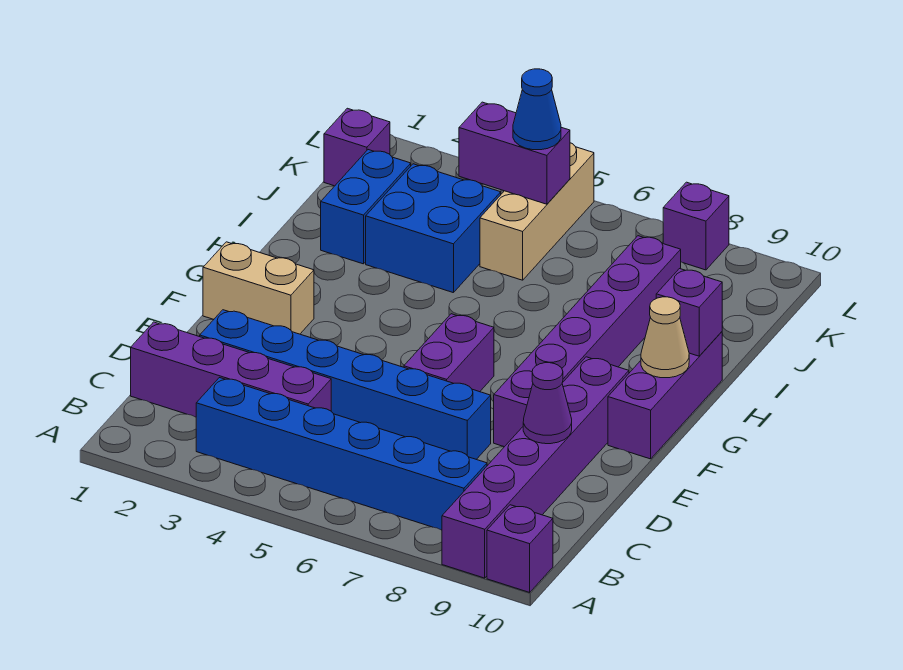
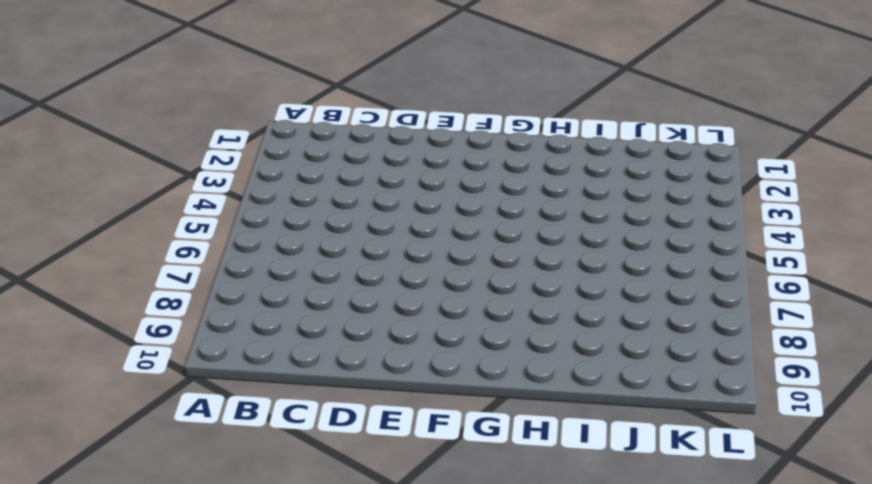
none -> purple 1x6 brick [442,357,629,578]
none -> purple 1x1 brick [487,505,553,592]
none -> blue 1x6 brick [196,378,487,530]

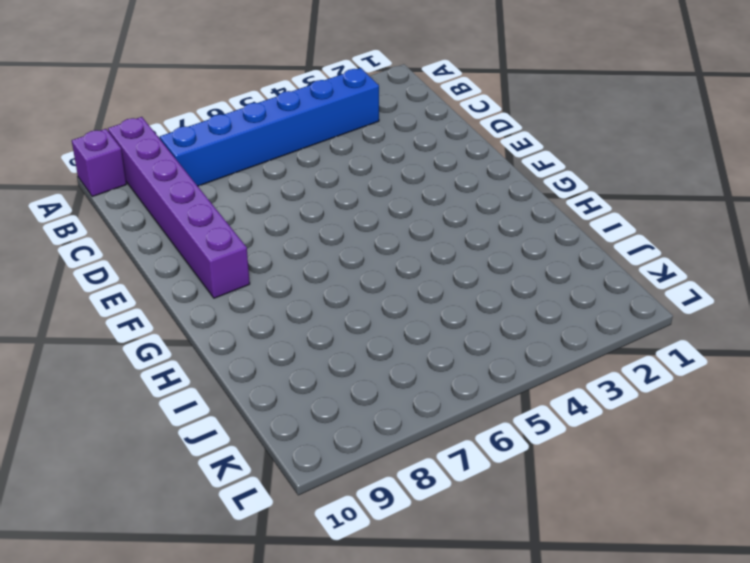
none -> purple 1x4 brick [131,322,331,417]
none -> blue 1x6 brick [200,310,491,459]
none -> purple 1x2 brick [404,314,494,392]

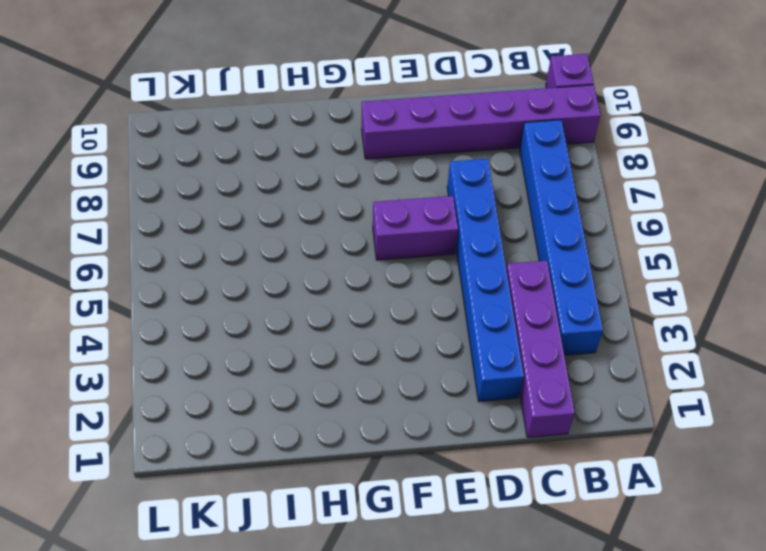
none -> purple 1x6 brick [494,236,681,447]
none -> tan 1x2 brick [203,242,314,334]
none -> purple 1x3 brick [608,332,722,459]

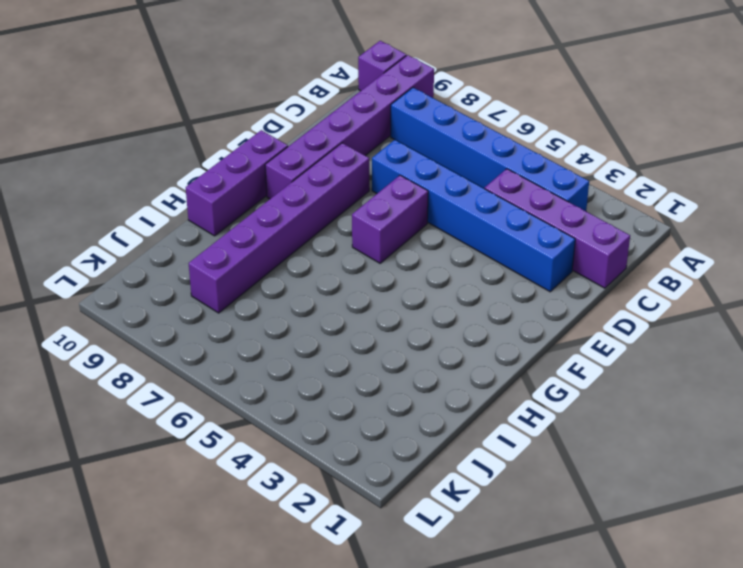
none -> tan 1x2 brick [203,242,314,334]
none -> blue 1x2 brick [321,150,411,264]
none -> blue 2x2 brick [366,164,501,293]

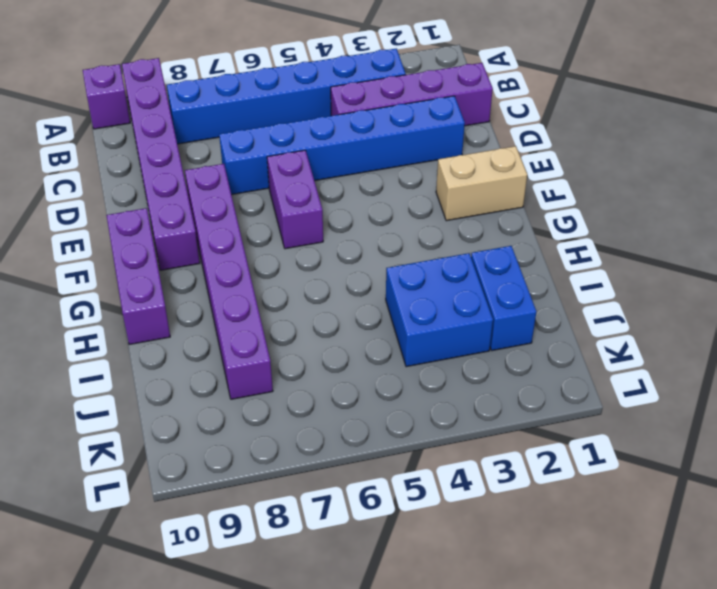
none -> tan 1x3 brick [480,143,594,280]
none -> purple 1x1 brick [324,108,390,186]
none -> purple 1x1 brick [663,182,729,270]

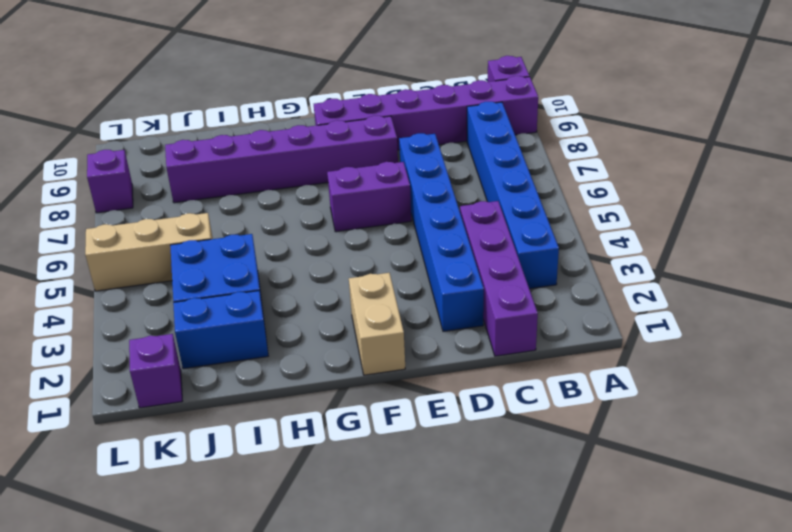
none -> purple 1x3 brick [608,332,722,459]
none -> purple 1x1 cone [523,363,572,444]
none -> tan 1x1 cone [641,297,689,378]

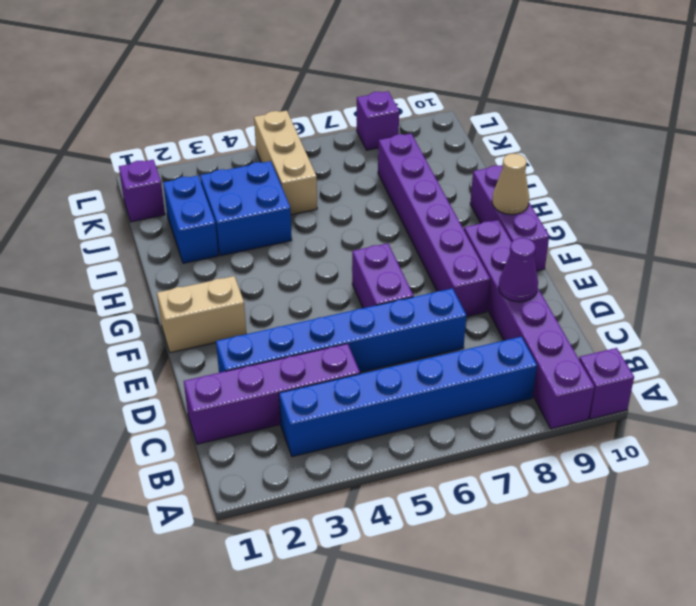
none -> purple 1x1 brick [656,269,722,356]
none -> purple 1x2 brick [459,102,570,204]
none -> blue 1x1 cone [513,69,561,150]

